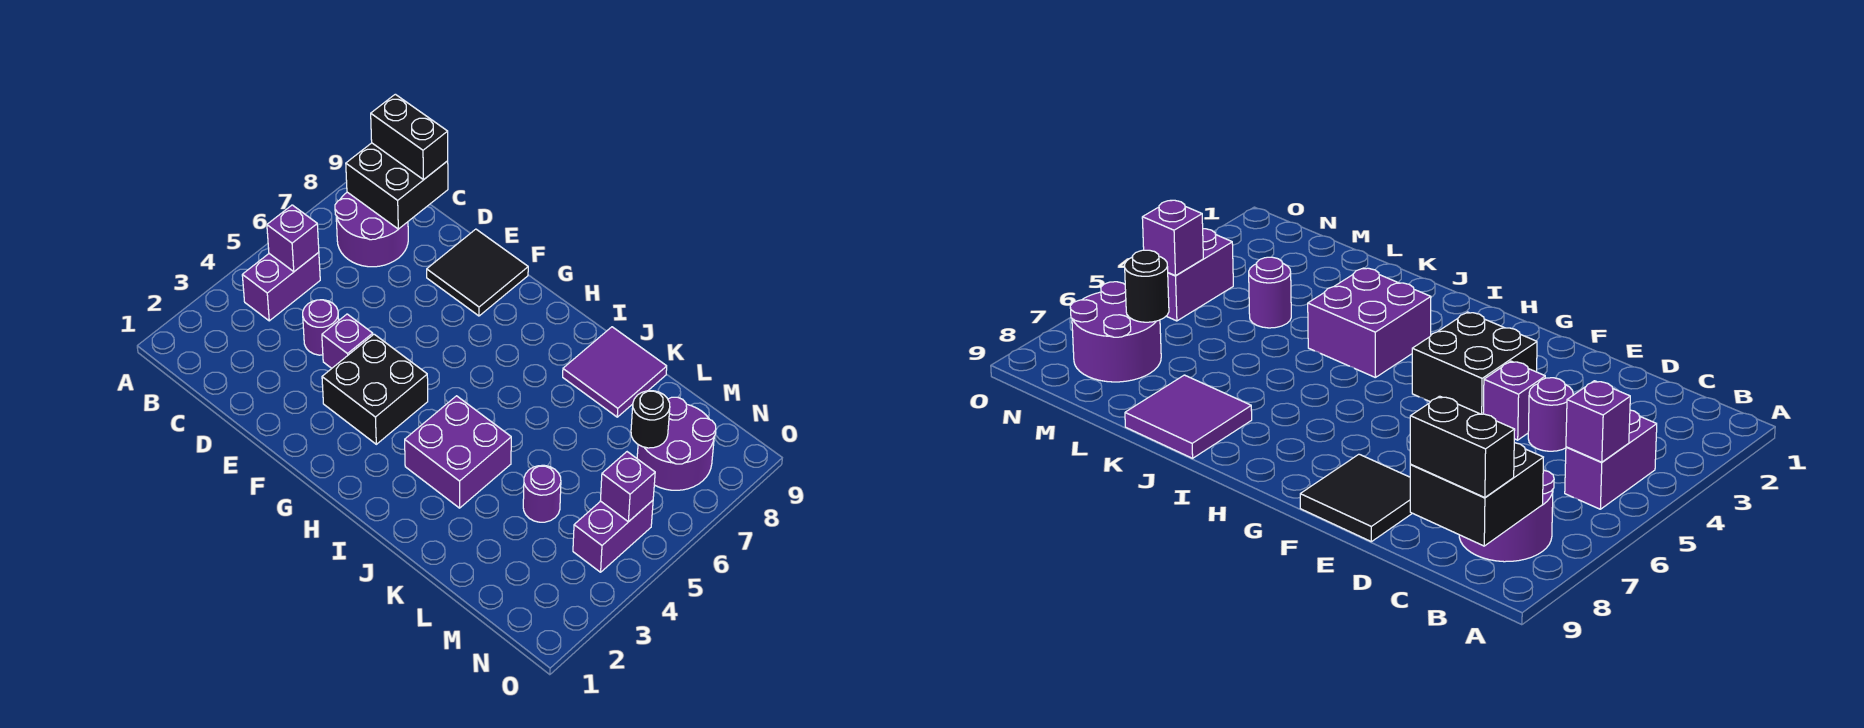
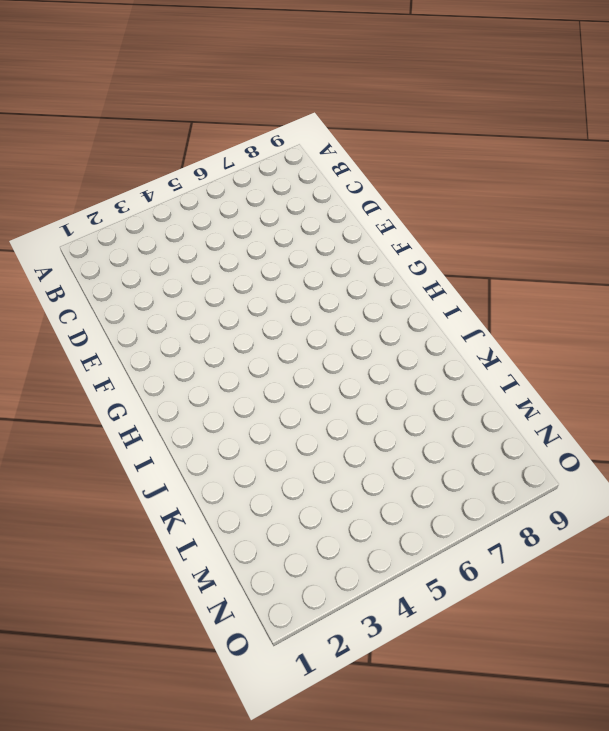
none -> purple 1x2 brick [242,252,320,321]
none -> purple 2x2 round brick [335,192,408,267]
none -> purple 1x1 round brick [303,300,339,355]

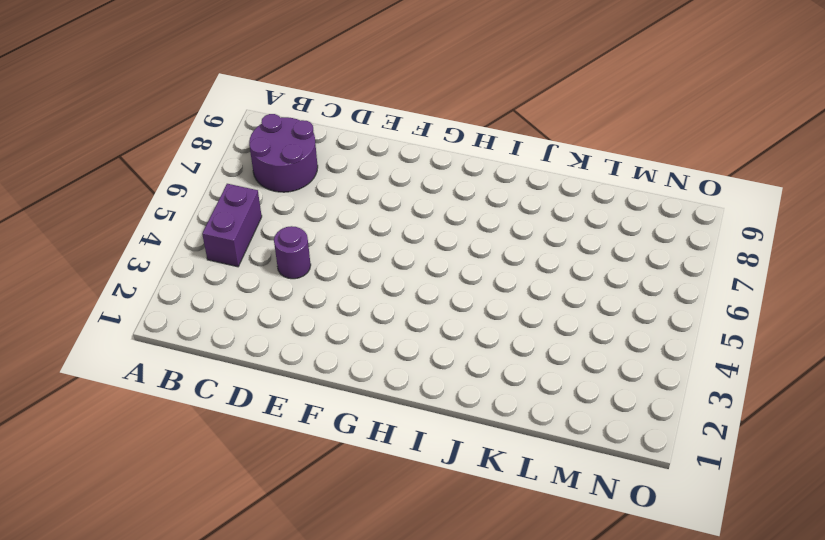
none -> purple 1x1 brick [322,314,373,368]
none -> black 2x2 tile [427,229,528,316]
none -> black 2x2 brick [322,334,428,444]

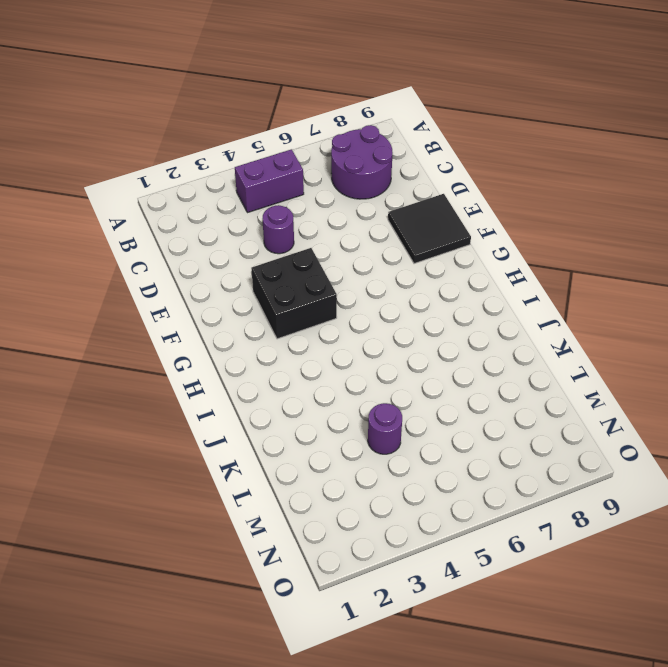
none -> purple 1x1 brick [322,314,373,368]
none -> purple 2x2 brick [405,396,511,508]
none -> purple 2x2 tile [563,327,667,417]

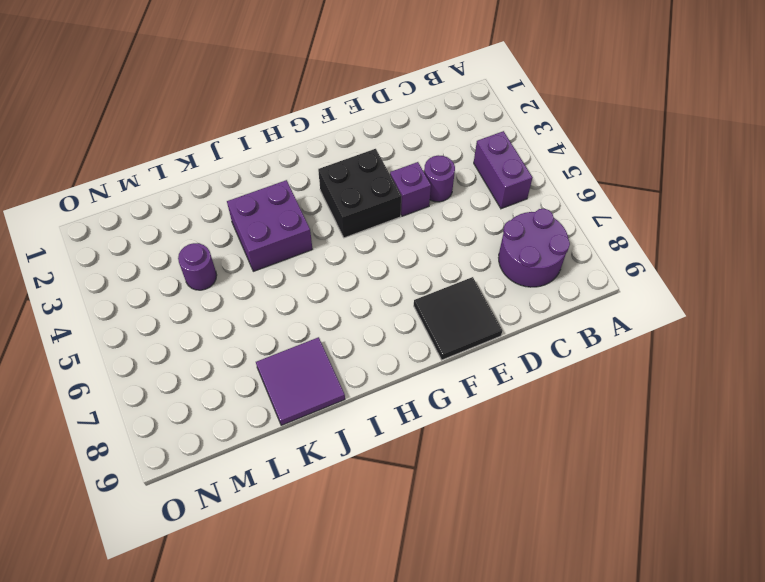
none -> purple 2x2 round brick [637,397,716,490]
none -> purple 1x2 brick [573,500,653,572]
none -> purple 1x1 brick [267,205,319,272]

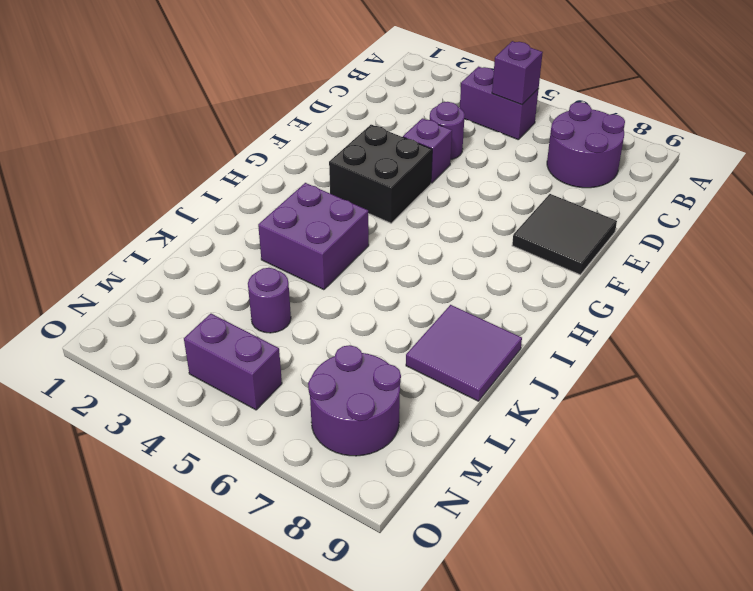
none -> black 2x2 brick [346,143,448,229]
none -> black 1x1 round brick [631,391,670,448]
none -> purple 1x1 brick [600,452,655,522]

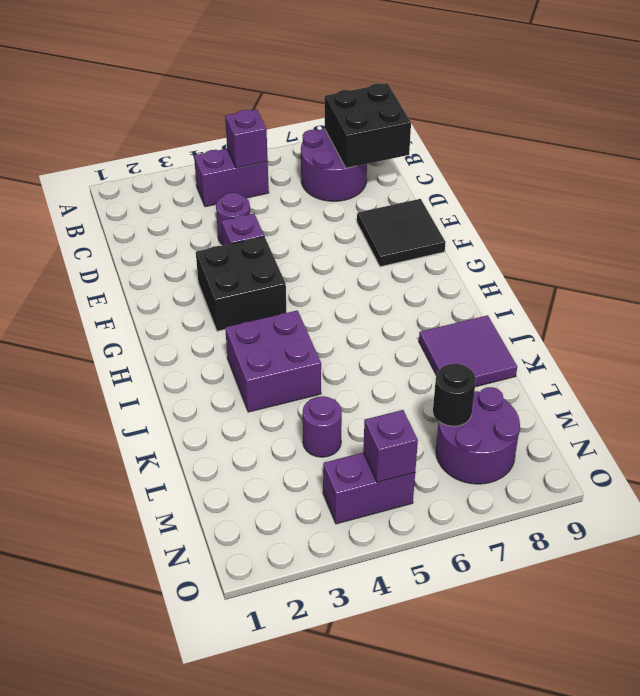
none -> black 1x2 brick [371,94,448,180]

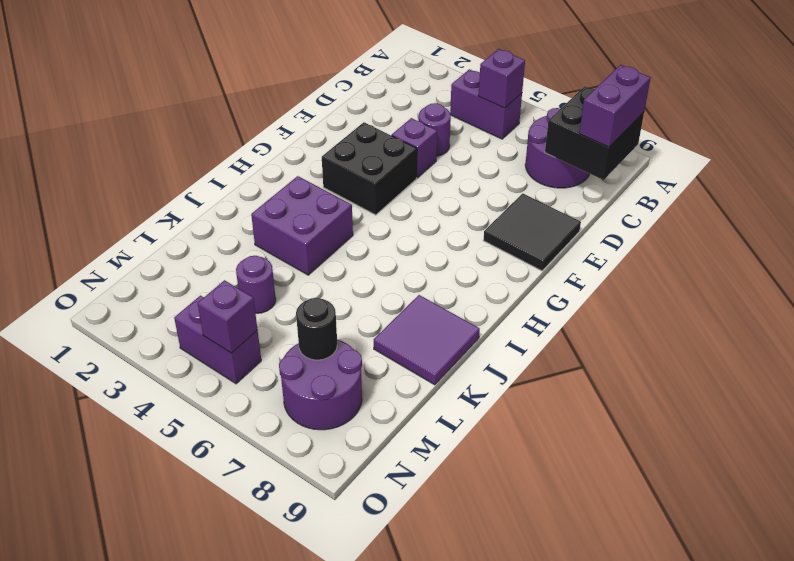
purple 1x2 brick [579,65,651,147] -> black 1x2 brick [371,94,448,180]

